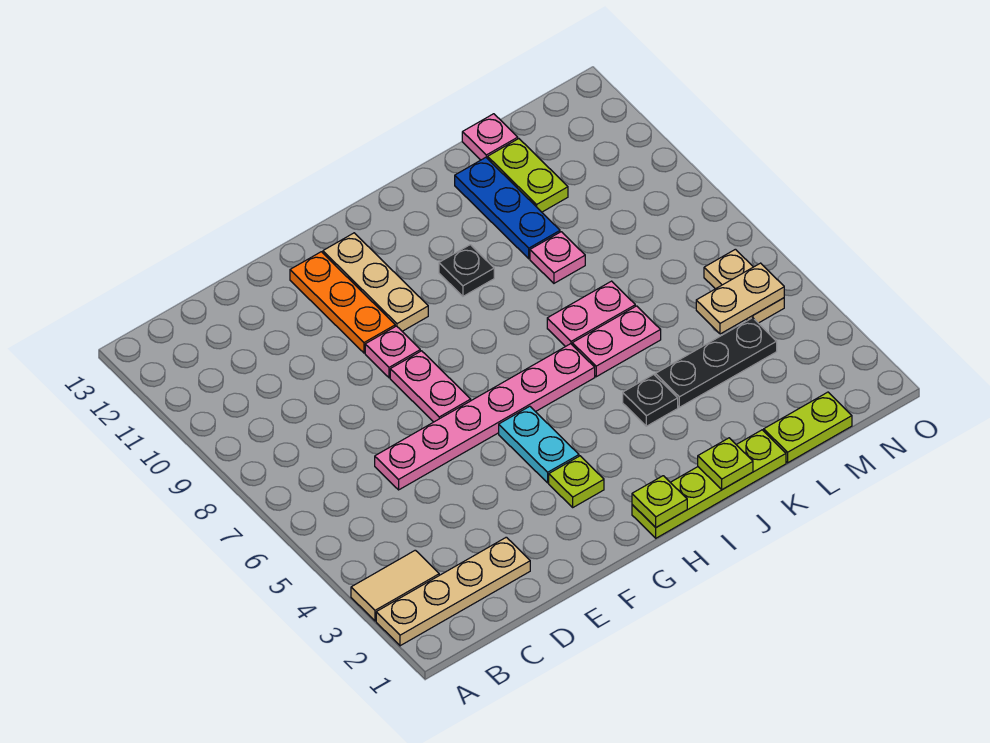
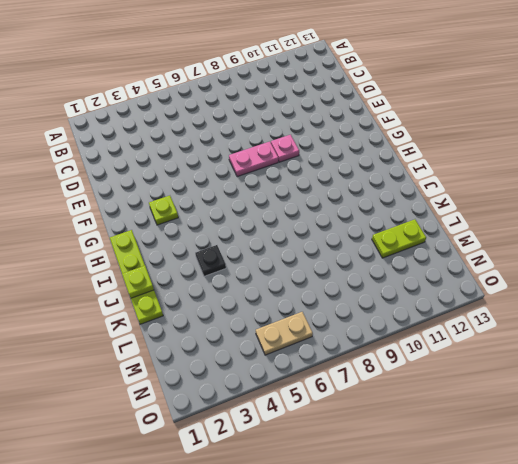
none -> tan 1x4 plate [376,537,530,646]
none -> tan 1x2 tile [351,550,439,621]
none -> pink 1x6 plate [375,344,595,490]

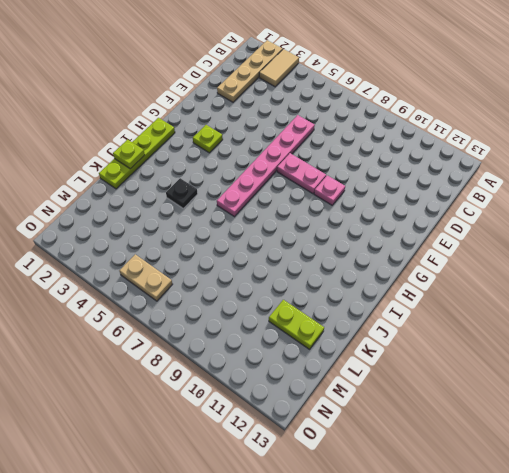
none -> orange 1x3 plate [290,252,395,353]
none -> cyan 1x2 plate [499,406,579,483]
none -> tan 1x3 plate [323,233,428,331]

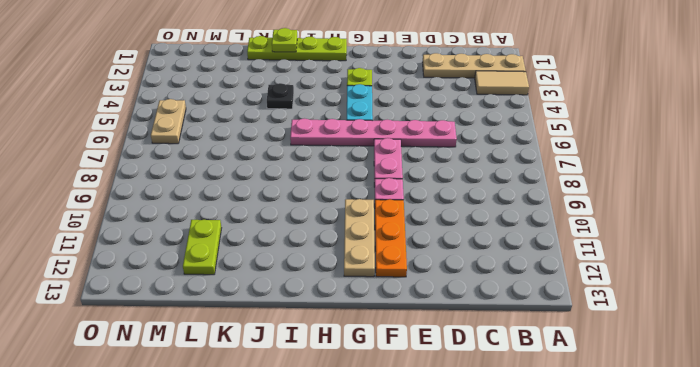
none -> black 1x1 plate [439,245,494,296]
none -> pink 1x2 plate [572,306,661,377]
none -> pink 1x2 plate [547,281,635,347]

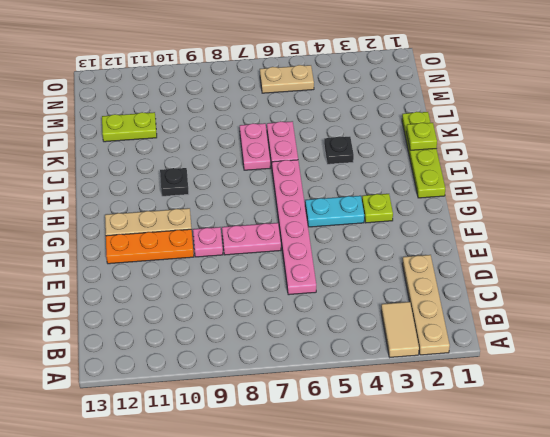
none -> black 1x3 plate [655,318,777,407]
none -> pink 1x1 plate [530,232,585,283]
none -> blue 1x3 plate [455,158,560,259]

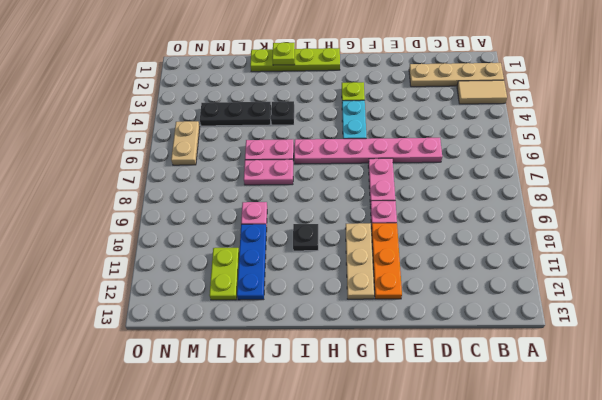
none -> lime 1x2 plate [764,392,852,463]
none -> pink 1x1 plate [462,114,518,160]
none -> lime 1x1 plate [632,476,687,527]

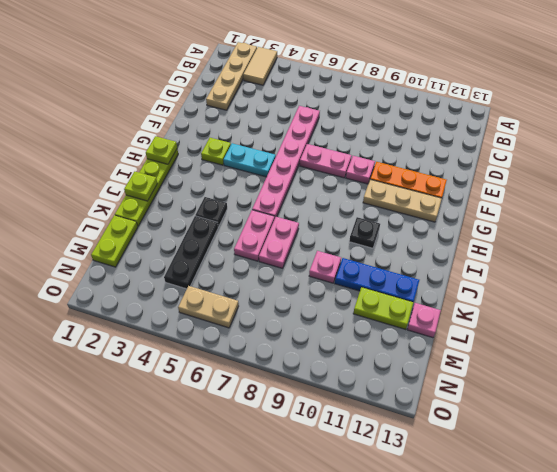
none -> tan 1x2 plate [696,263,784,334]

